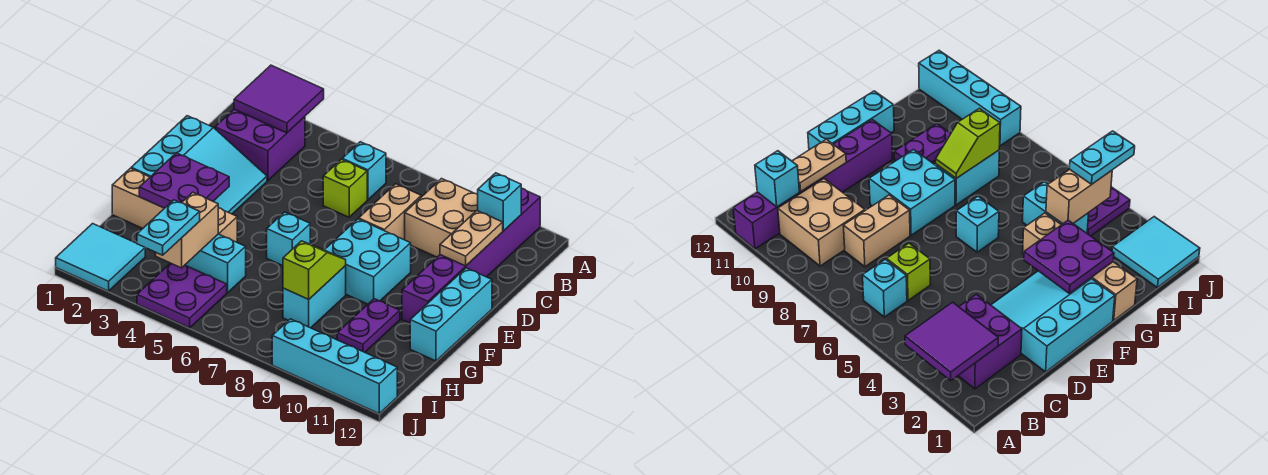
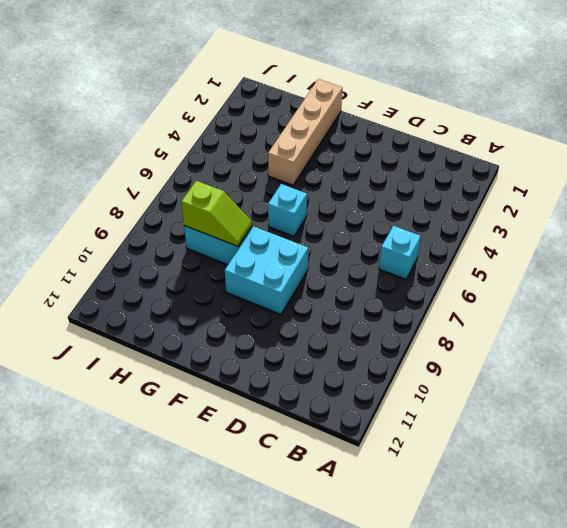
none -> purple 1x6 brick [402,188,540,323]
none -> purple 2x2 brick [215,109,305,181]
none -> tan 2x2 brick [405,179,478,257]

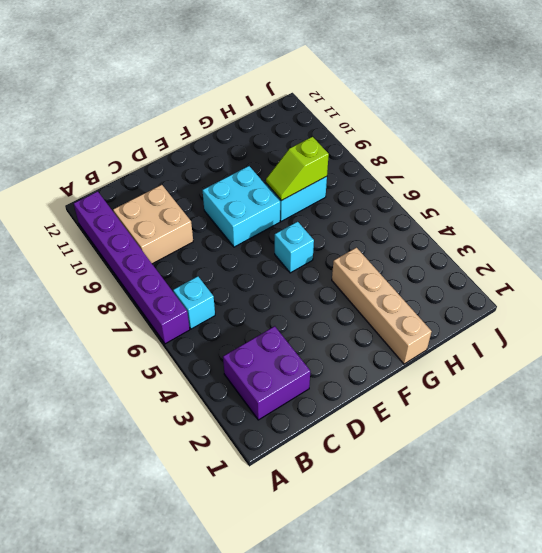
purple 1x6 brick [74,191,190,344] -> purple 1x6 brick turned to [402,188,540,323]
none -> lime 1x1 brick [323,159,367,217]
none -> tan 1x2 brick [359,184,421,240]
none -> cyan 3x3 slope [131,116,267,214]

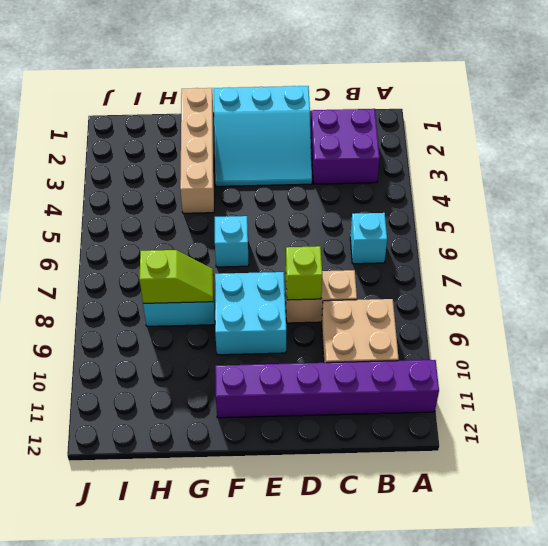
lime 1x1 brick [286,246,322,300] -> lime 1x1 brick moved to [323,159,367,217]
none -> cyan 1x3 brick [410,268,492,361]
none -> purple 1x2 plate [337,299,400,352]
none -> cyan 1x2 brick [185,234,246,293]

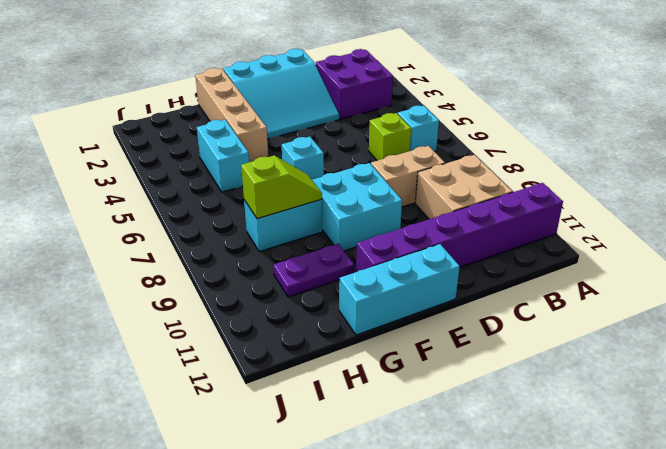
none -> cyan 2x2 tile [56,224,145,291]
none -> purple 2x2 plate [137,263,227,328]
none -> cyan 1x4 brick [272,319,397,413]

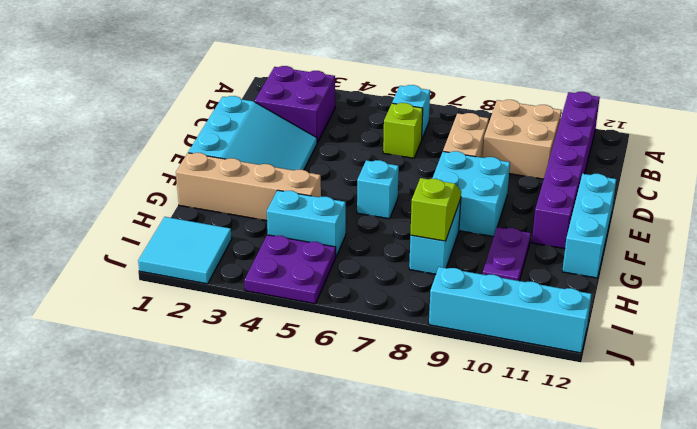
none -> purple 2x2 tile [234,65,324,133]
none -> cyan 1x1 brick [477,173,521,231]
none -> tan 1x2 plate [440,211,503,266]

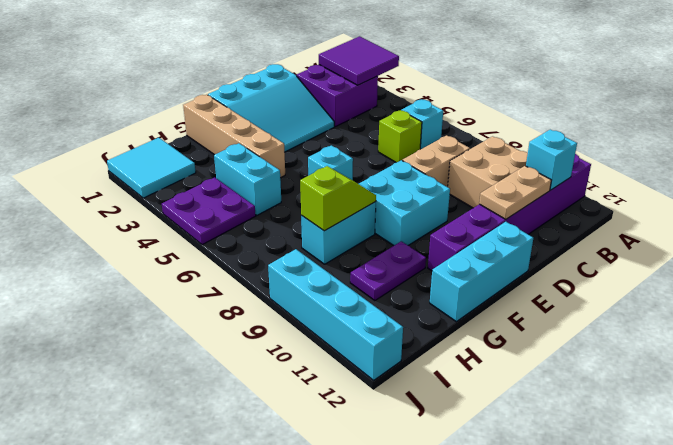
none -> purple 2x2 plate [139,153,229,208]
none -> tan 1x2 brick [156,192,218,268]
none -> cyan 1x2 plate [137,200,200,255]

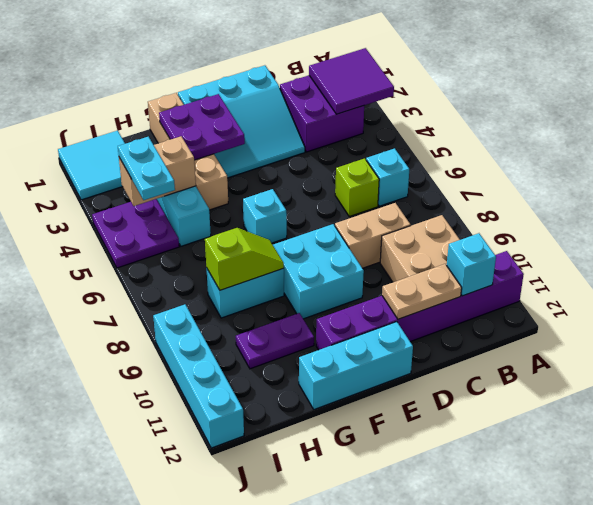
cyan 1x2 plate [118,136,175,200] -> cyan 1x2 plate turned to [137,200,200,255]

